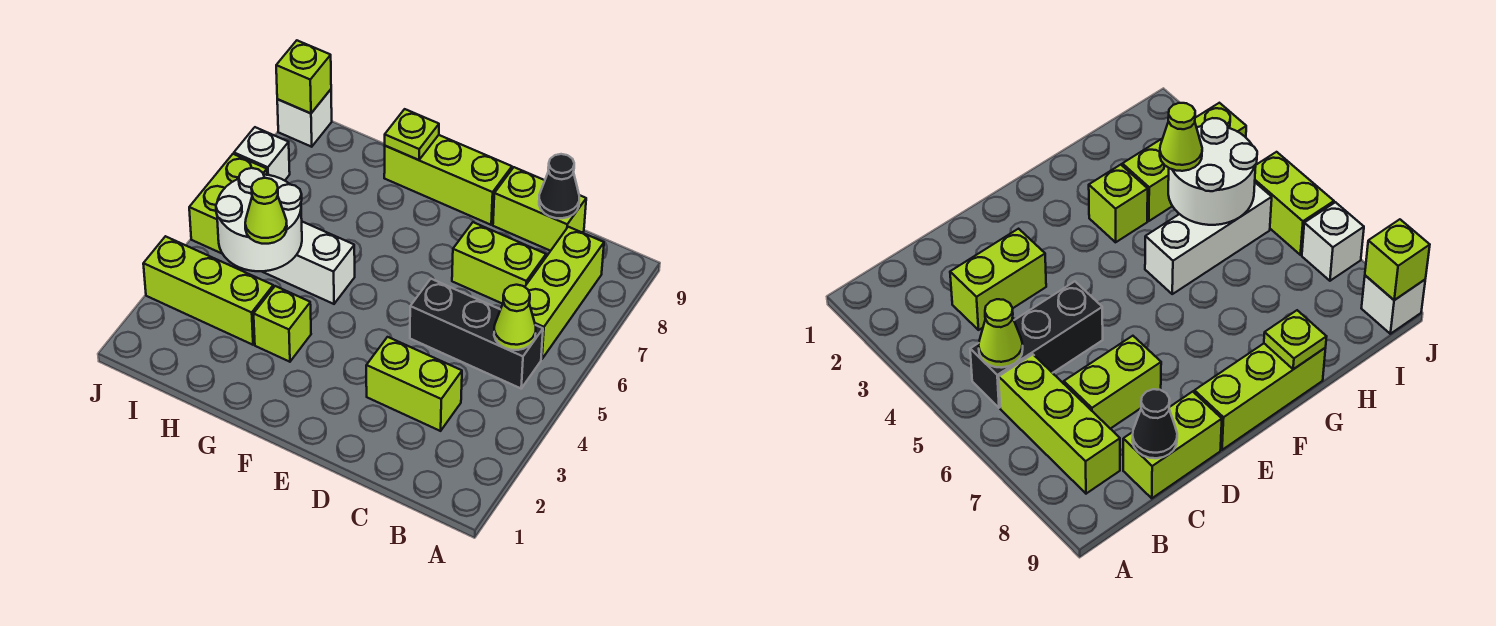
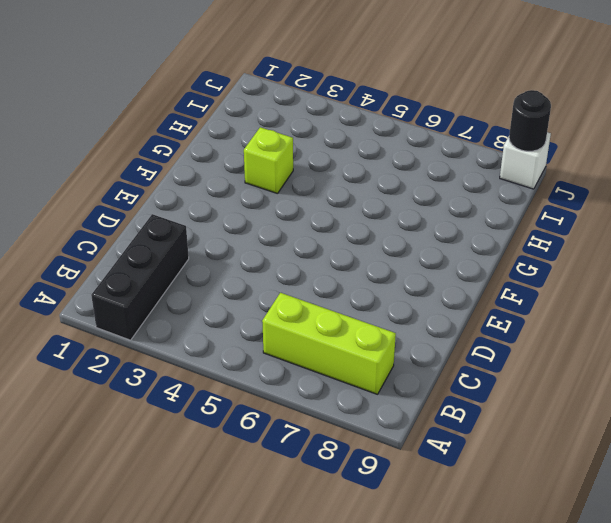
black 1x3 brick [91,214,189,340] -> black 1x3 brick moved to [410,279,543,388]
black 1x1 round brick [509,90,551,151] -> lime 1x1 brick [276,41,331,113]
none -> lime 1x2 brick [366,337,462,431]
none -> lime 1x2 brick [452,222,546,304]
none -> lime 1x2 brick [493,167,586,251]

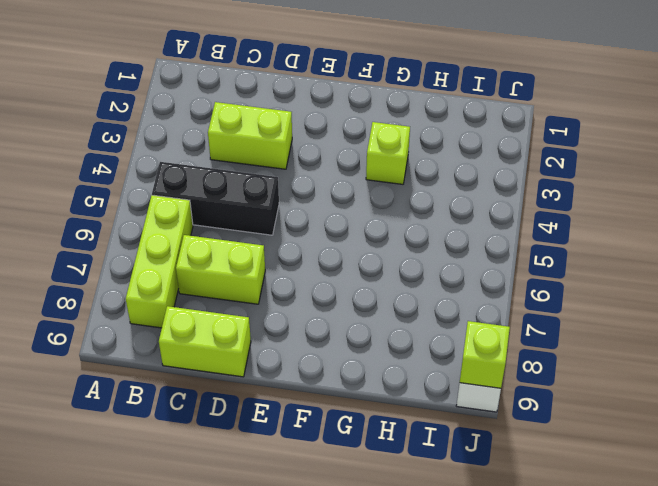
none -> lime 1x3 brick [384,135,512,225]
none -> white 1x3 brick [262,222,355,304]
none -> lime 1x3 brick [143,236,273,345]

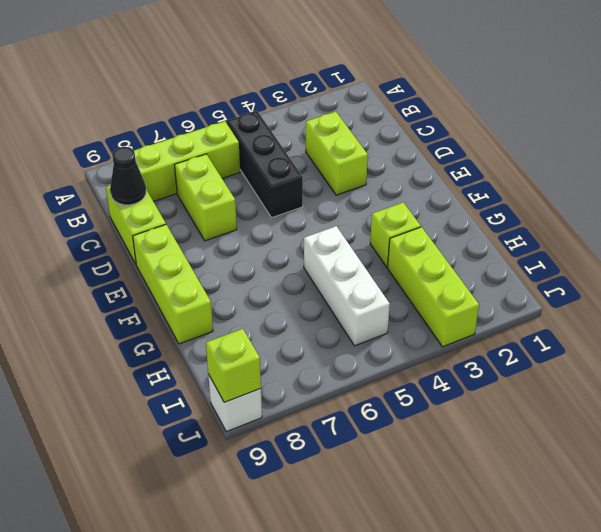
none -> lime 1x2 brick [189,154,267,253]
none -> white 1x1 brick [234,127,290,181]
none -> lime 1x1 cone [494,285,536,350]

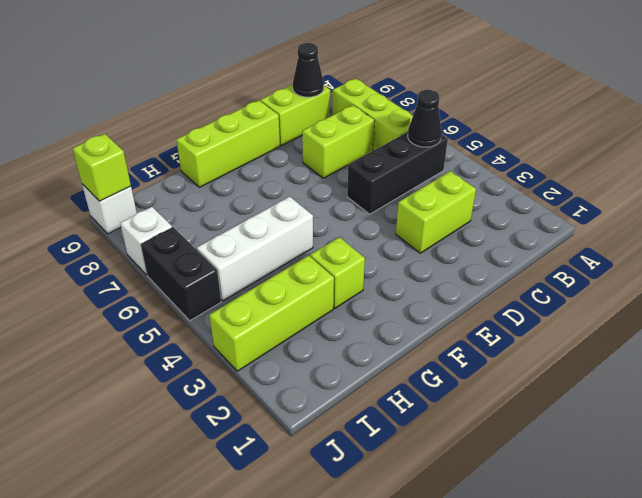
black 1x1 cone [408,90,442,147] -> lime 1x1 cone [494,285,536,350]
black 1x2 brick [141,227,221,320] -> lime 1x2 brick [189,154,267,253]
none -> lime 1x1 plate [385,109,439,160]
none -> white 2x2 round brick [216,168,302,271]
none -> lime 1x1 cone [245,178,287,244]

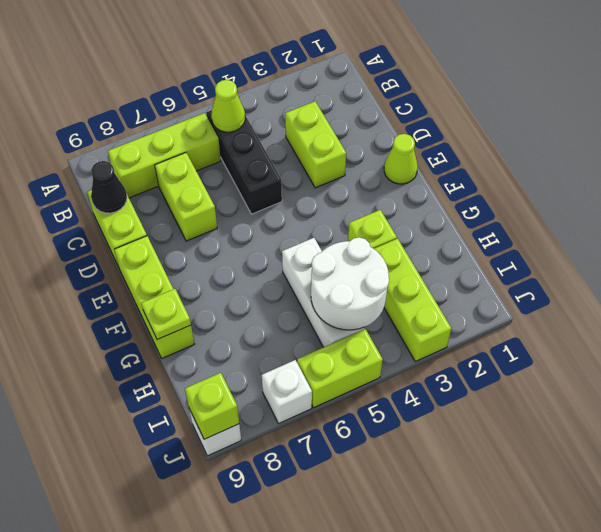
lime 1x1 cone [384,134,418,184] -> lime 1x1 cone moved to [245,178,287,244]

